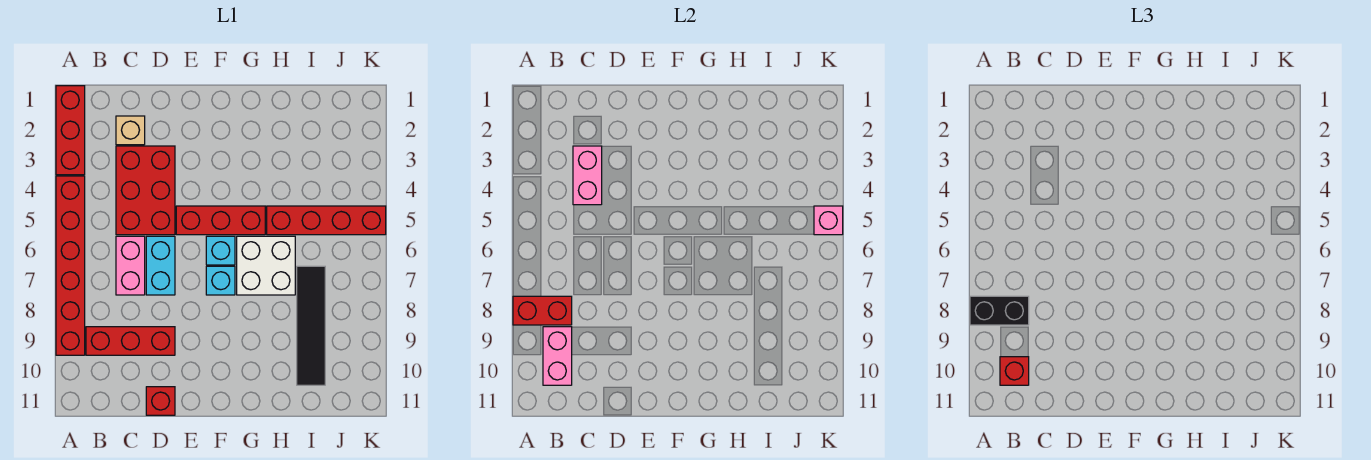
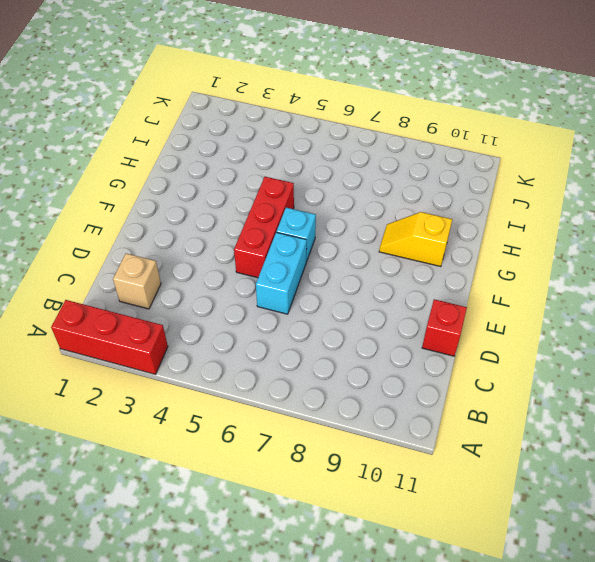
cyan 1x2 brick [256,232,307,314] -> cyan 1x2 brick turned to [146,236,175,295]
yellow 1x2 slope [379,212,452,267] -> none
none -> red 1x6 brick [56,176,85,355]
none -> red 1x3 brick [86,327,175,355]
none -> red 2x3 brick [116,146,175,235]

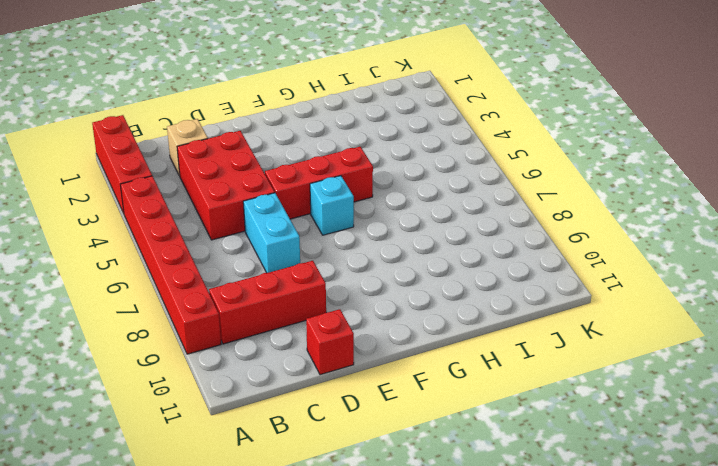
none -> pink 1x2 brick [116,236,145,295]
none -> cyan 1x1 brick [206,266,235,295]
none -> white 2x2 brick [237,236,295,295]

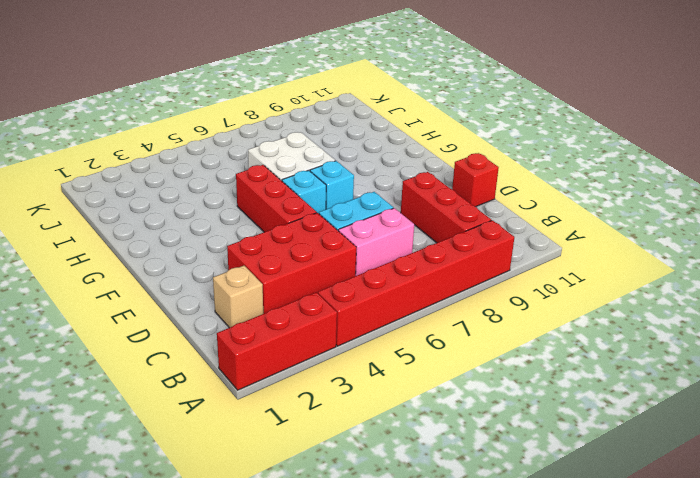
none -> red 1x4 brick [267,206,386,235]
none -> black 1x4 tile [297,266,325,385]
none -> red 1x2 brick [513,296,572,325]

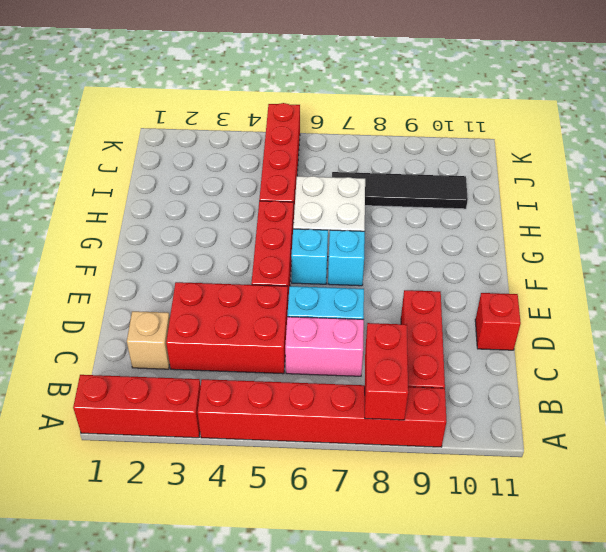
none -> pink 1x2 brick [543,327,572,385]
none -> pink 1x2 brick [573,146,602,205]
none -> pink 1x1 brick [814,206,843,235]

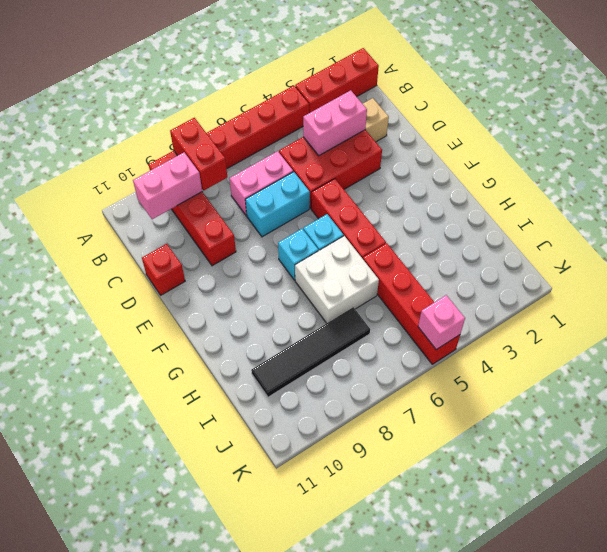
none -> black 1x2 brick [970,296,1029,325]
none -> red 1x1 brick [1000,357,1029,385]

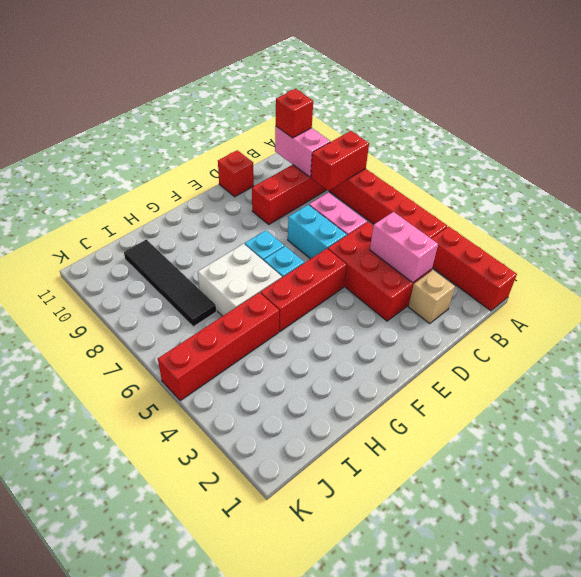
none -> pink 1x1 brick [814,206,843,235]
none -> black 1x2 brick [970,296,1029,325]

